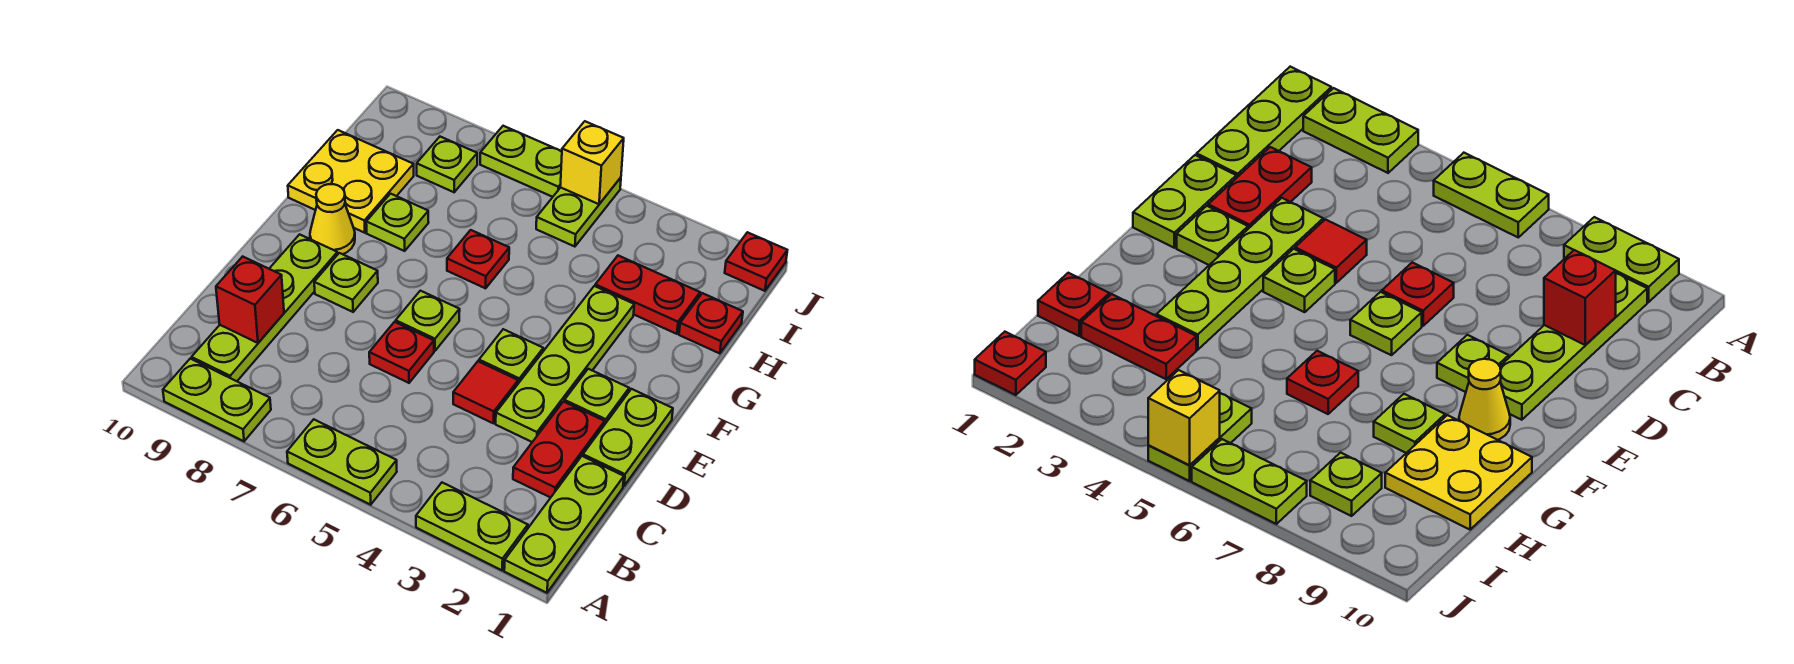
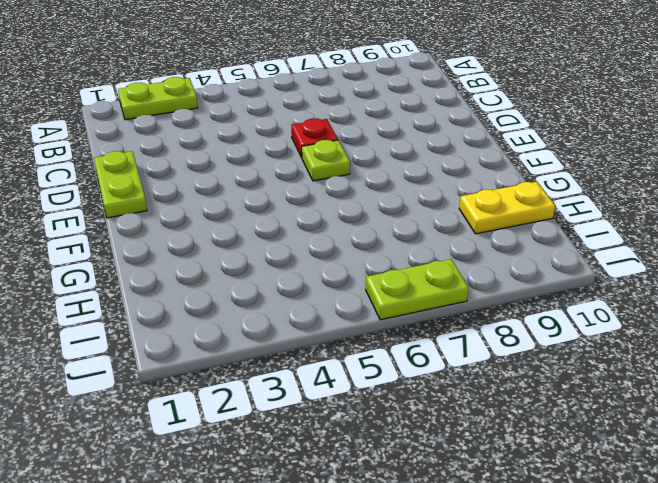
yellow 1x2 plate [459,182,555,234] -> yellow 2x2 plate [288,130,414,233]
none -> lime 1x3 plate [504,456,624,593]
none -> lime 1x2 plate [287,419,397,505]
none -> lime 1x2 plate [163,359,271,441]

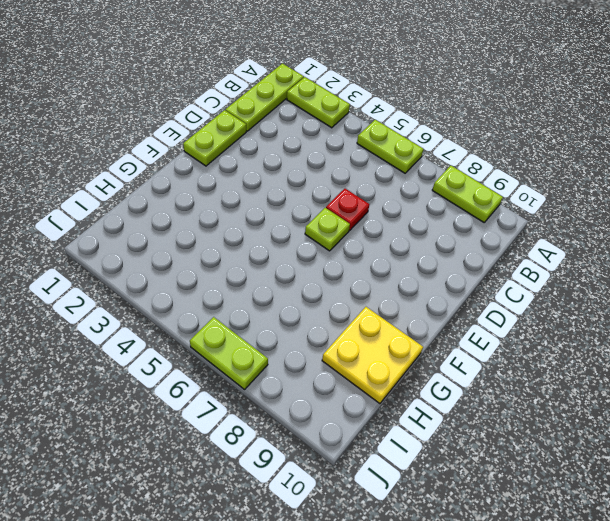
none -> lime 1x4 plate [192,234,338,381]
none -> red 1x2 plate [513,402,605,498]
none -> lime 1x4 plate [496,286,634,442]

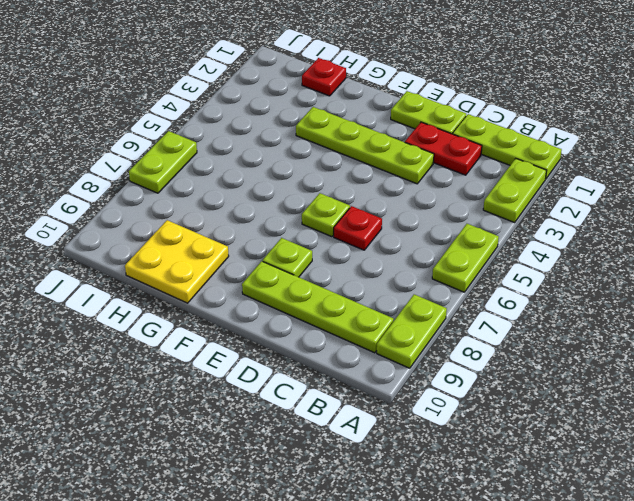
none -> red 1x1 tile [453,361,518,423]
none -> lime 1x1 plate [564,369,629,425]
none -> lime 1x1 plate [479,329,543,383]

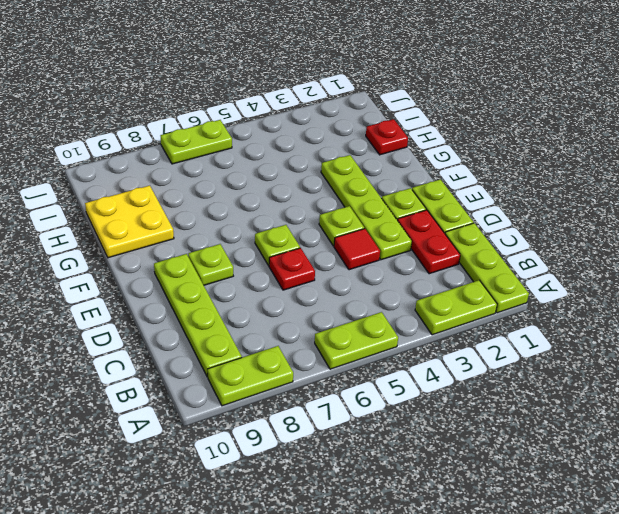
none -> yellow 1x1 cone [310,184,355,254]
none -> red 1x1 plate [447,230,509,288]
none -> lime 1x1 plate [366,194,429,251]

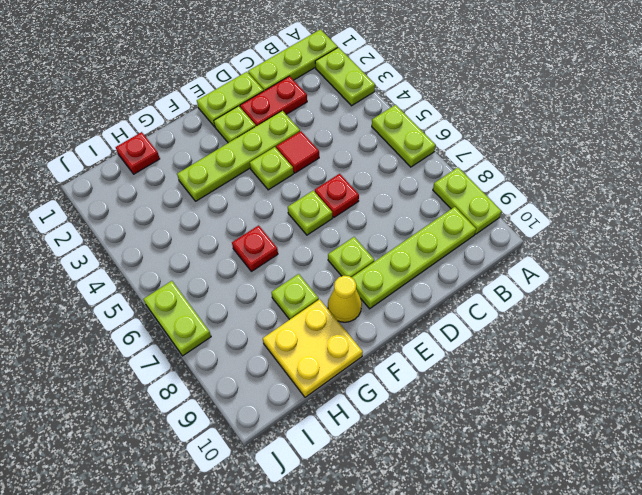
none -> red 1x2 plate [595,256,700,334]
none -> lime 1x2 plate [536,178,621,247]
none -> lime 1x1 plate [417,137,477,192]

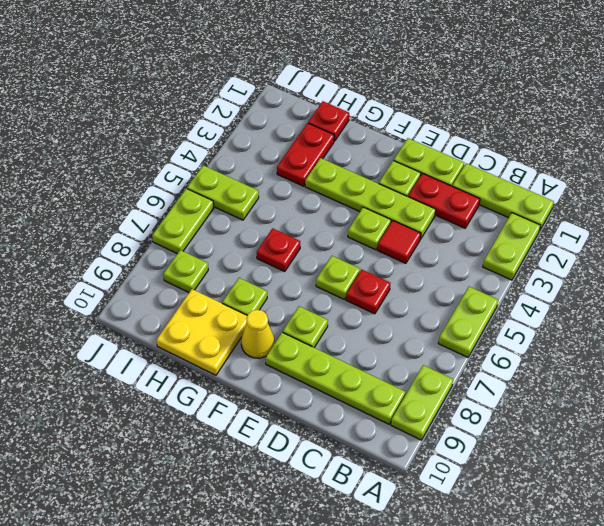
none -> red 1x1 plate [725,232,787,291]
none -> red 1x1 brick [216,256,284,343]
none -> yellow 1x1 brick [560,121,624,204]

